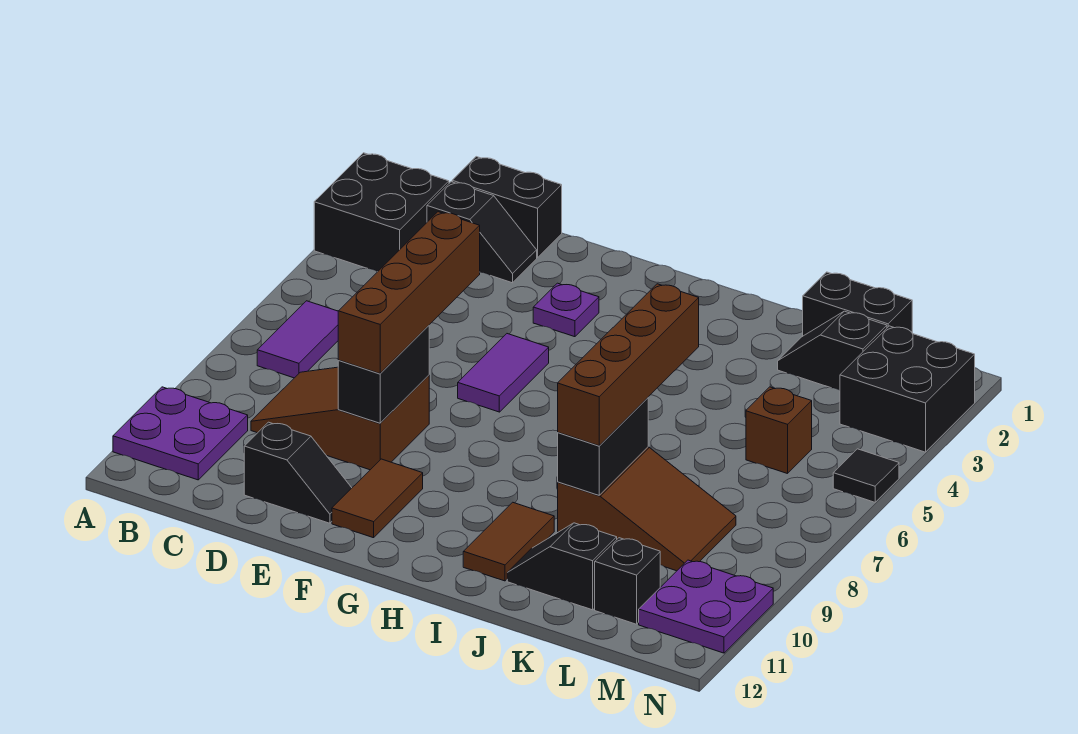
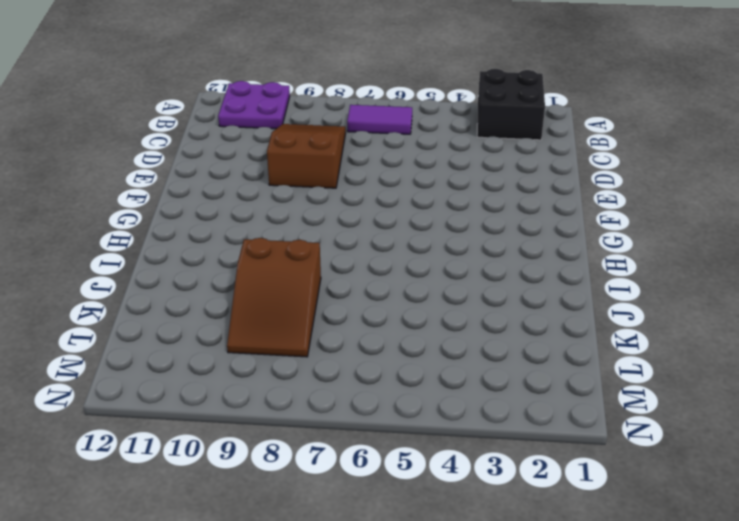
none -> black 1x2 brick [452,157,562,258]
none -> black 1x2 slope [427,182,537,283]
none -> black 1x2 slope [244,422,352,523]

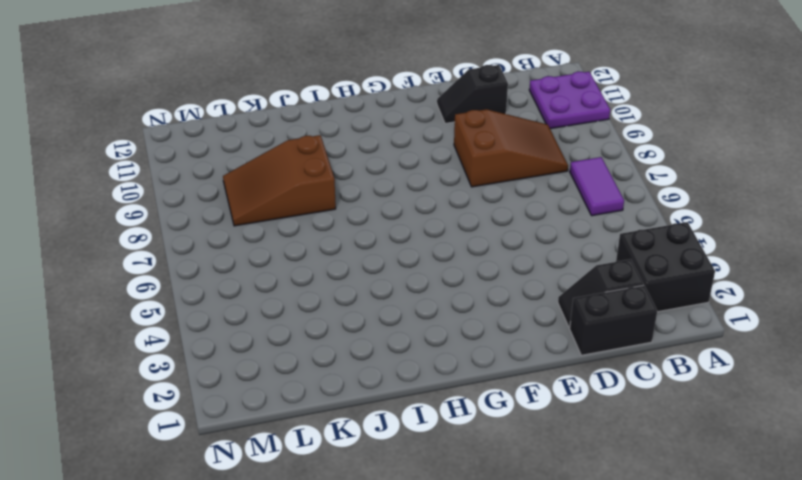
none -> purple 1x1 plate [533,283,599,337]
none -> purple 1x2 tile [458,334,549,412]
none -> brown 1x2 tile [332,459,423,538]

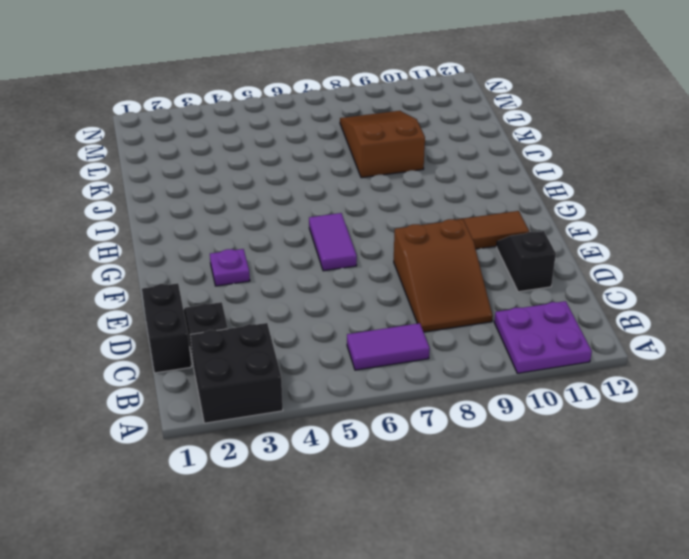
purple 1x2 tile [309,213,357,271] -> purple 1x2 tile turned to [458,334,549,412]
none -> brown 1x2 tile [463,502,554,581]
none -> black 1x2 slope [507,523,617,610]
none -> black 1x2 brick [803,272,912,336]

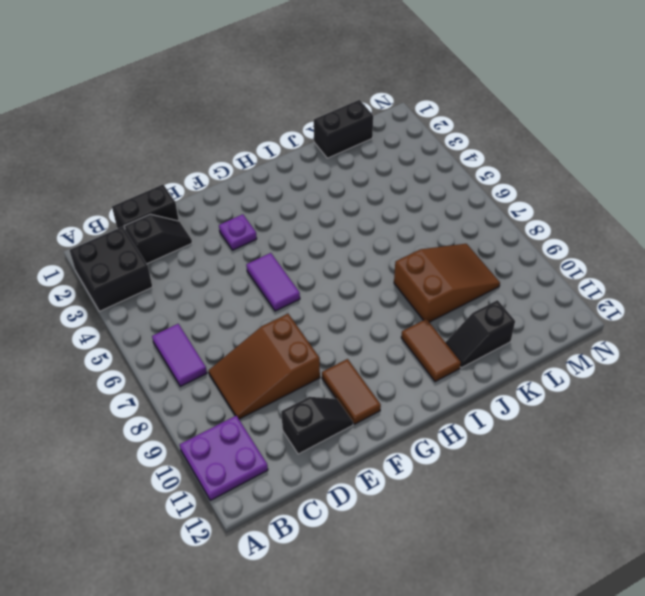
none -> black 1x2 slope [778,311,887,390]
none -> brown 1x1 brick [746,387,812,474]
none -> black 1x1 brick [595,538,660,624]

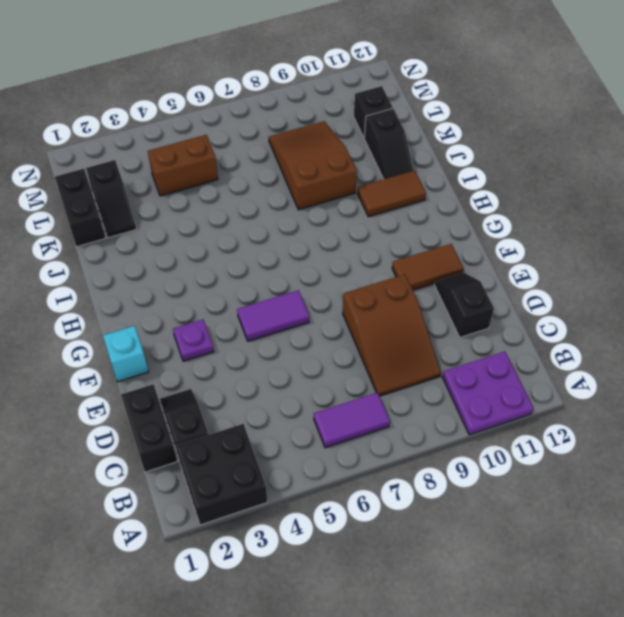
cyan 1x1 brick [103,326,149,382] -> none
brown 1x2 brick [148,135,218,196] -> brown 1x1 brick [746,387,812,474]
none -> black 2x2 brick [840,326,975,452]
none -> purple 2x2 plate [639,560,773,653]
none -> black 1x1 tile [833,449,899,502]

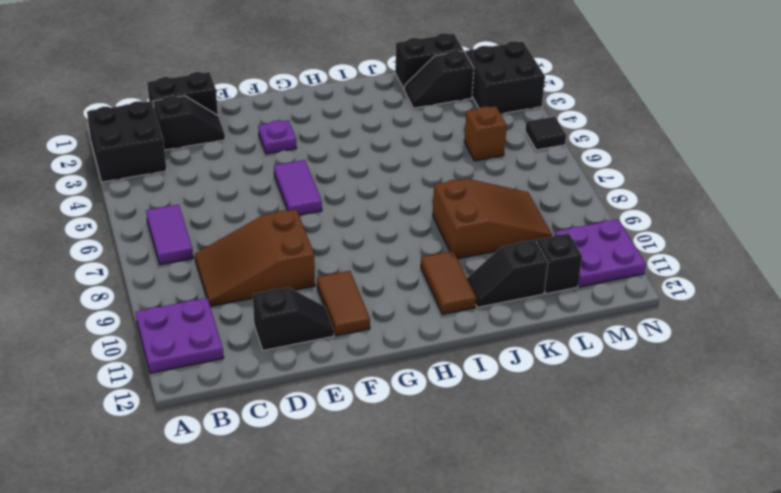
none -> black 1x2 brick [338,326,429,423]
none -> black 1x2 brick [558,398,648,495]
none -> brown 1x4 brick [338,212,480,374]

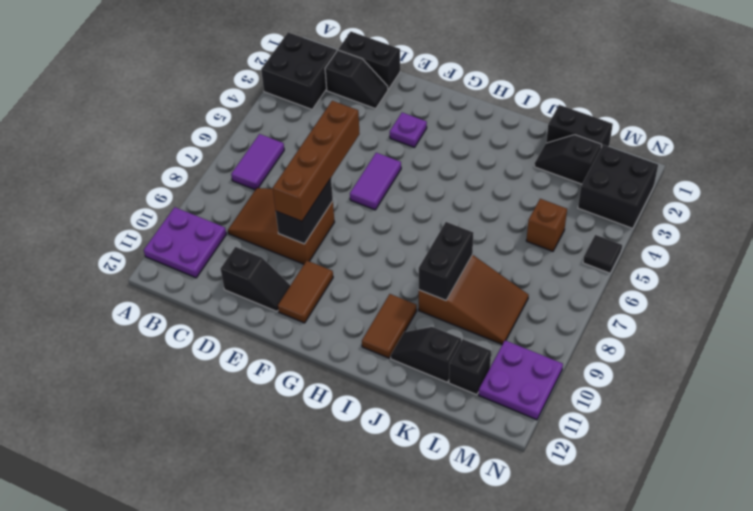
none -> brown 1x4 brick [558,284,699,446]

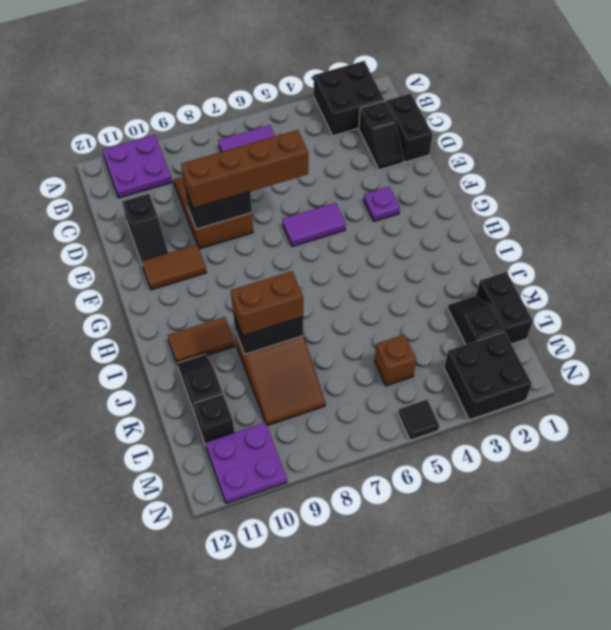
brown 1x2 brick [231,271,303,336] -> brown 1x4 brick [558,284,699,446]

